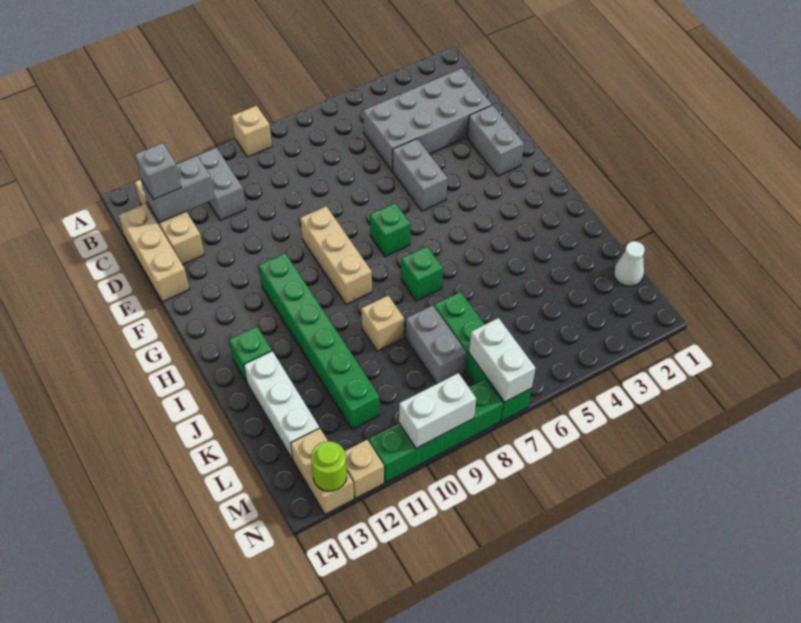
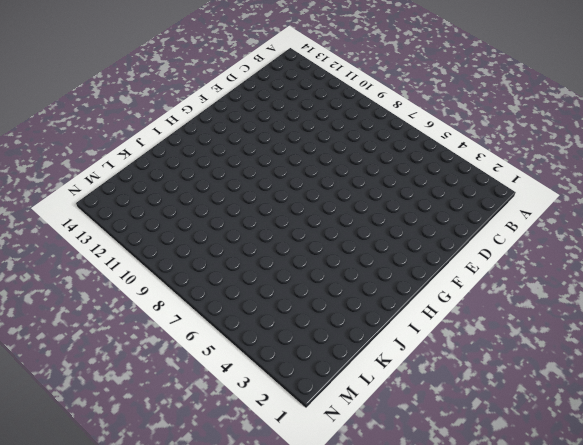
none -> tan 1x1 brick [232,106,272,157]
none -> grey 1x2 brick [197,148,246,221]
none -> tan 1x3 brick [135,179,204,265]

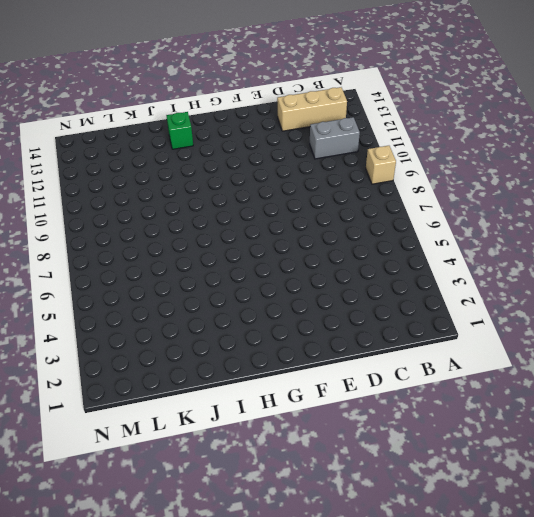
none -> grey 2x4 brick [363,68,492,171]
none -> tan 1x3 brick [119,204,189,302]
none -> grey 1x2 brick [467,105,524,176]

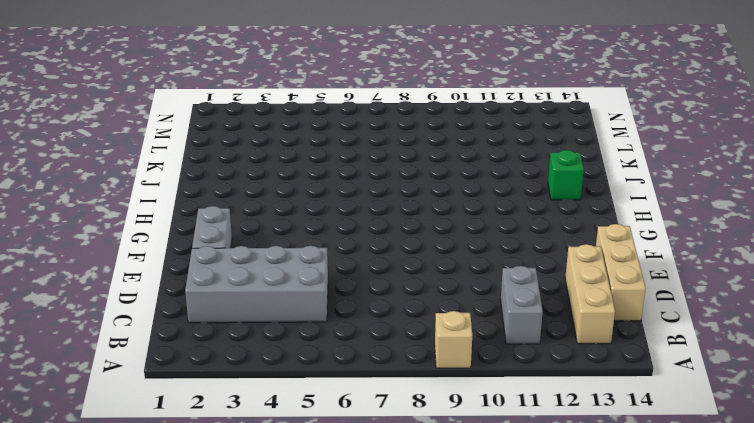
none -> grey 1x2 brick [393,139,448,211]
none -> tan 1x3 brick [300,206,372,304]
none -> green 1x1 brick [370,203,411,257]

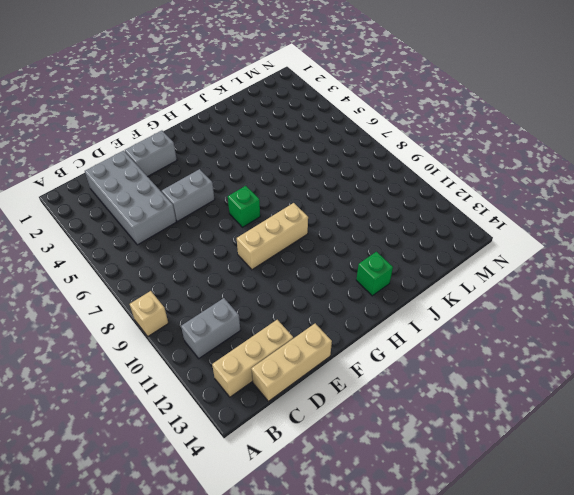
none -> green 1x6 brick [259,253,380,430]
none -> green 1x1 brick [401,246,443,301]
none -> tan 1x1 brick [361,296,404,351]

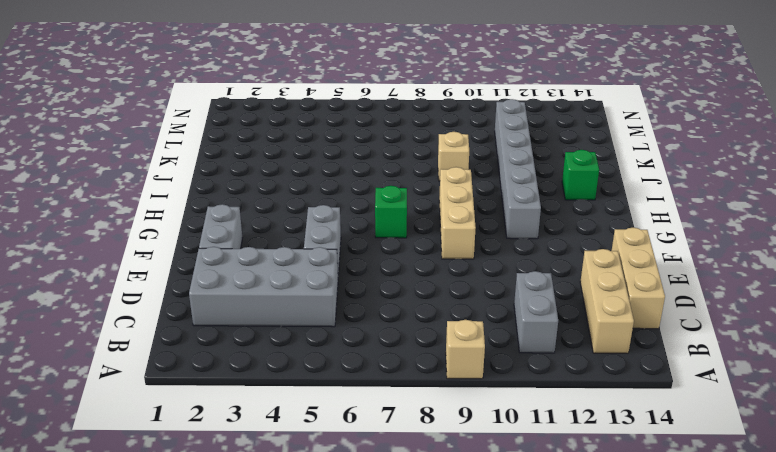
grey 1x6 brick [495,99,541,239] -> green 1x6 brick [259,253,380,430]
none -> green 1x1 brick [401,246,443,301]
none -> white 1x3 brick [244,351,319,460]
none -> green 1x4 brick [434,292,531,422]

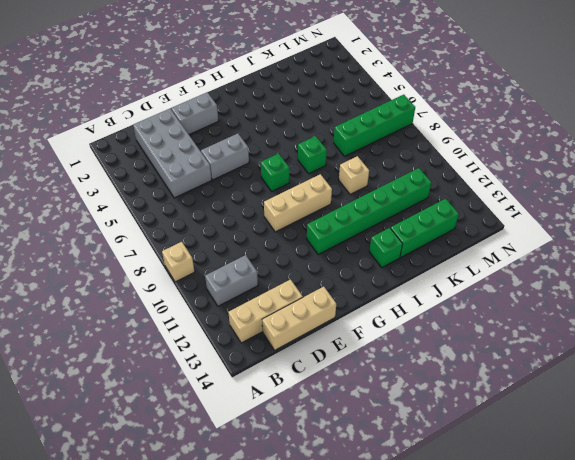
green 1x3 brick [391,199,459,257] -> white 1x3 brick [244,351,319,460]
none -> grey 1x2 brick [406,305,467,384]
none -> white 1x1 cone [614,241,645,286]
none -> tan 1x2 brick [291,428,354,514]

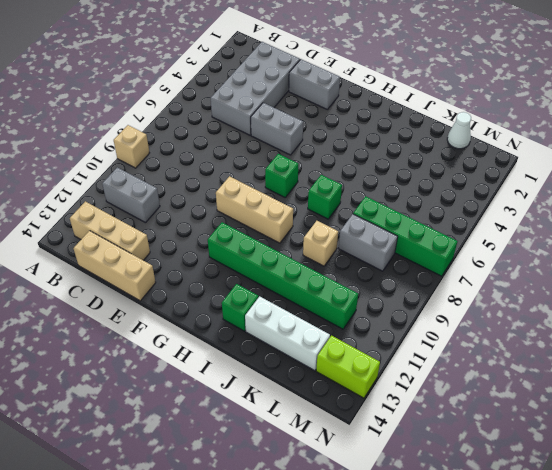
lime 1x2 brick [316,335,380,398] -> tan 1x2 brick [291,428,354,514]
none -> green 1x4 brick [369,379,503,482]
none -> tan 1x1 brick [345,440,384,498]
none -> grey 1x2 brick [141,156,215,223]

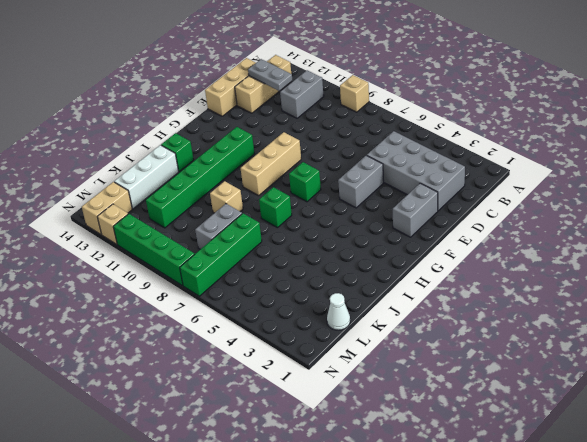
grey 1x2 plate [248,59,293,91] -> grey 1x2 brick [141,156,215,223]
none -> white 1x2 brick [469,318,535,402]
none -> white 1x2 brick [399,373,476,448]
none -> lime 1x1 round brick [311,441,347,491]

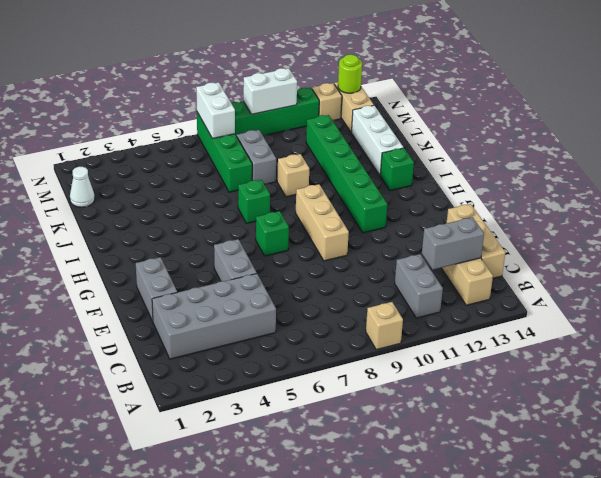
none -> grey 1x1 brick [135,143,181,200]

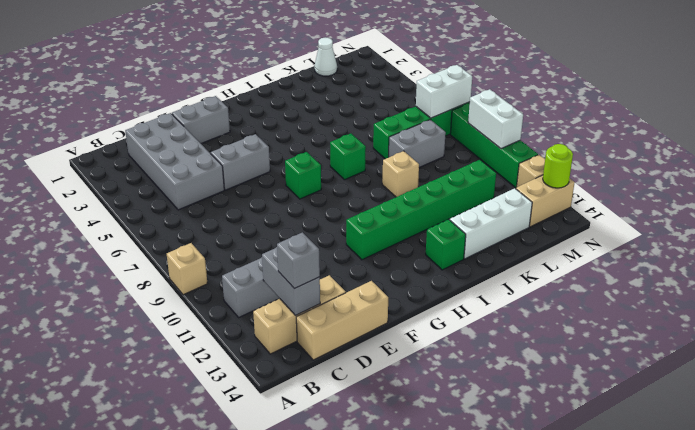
none -> tan 1x3 brick [300,206,372,304]

